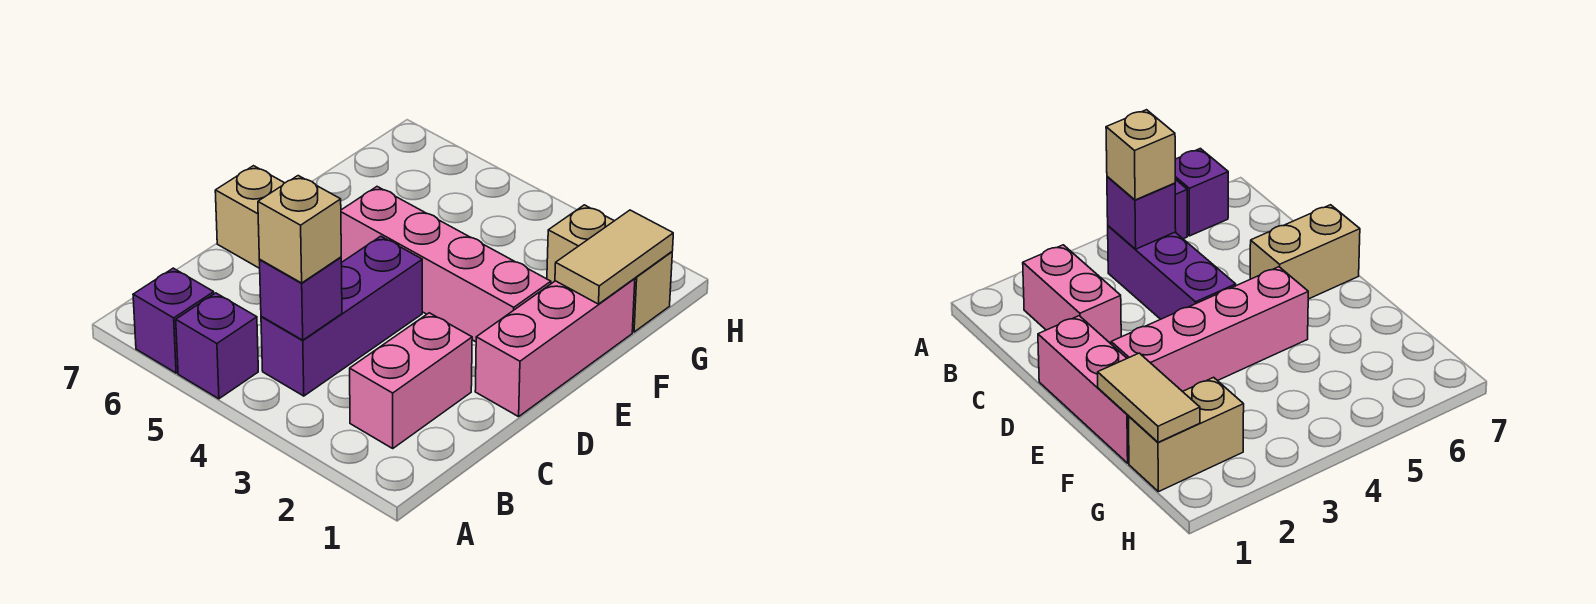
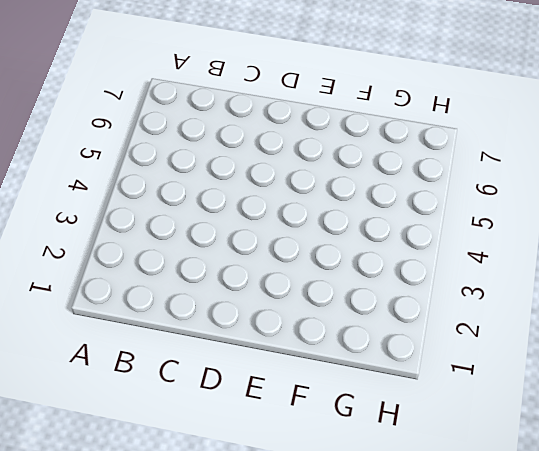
none -> purple 1x1 brick [176,293,258,399]
none -> purple 1x1 brick [133,268,214,373]

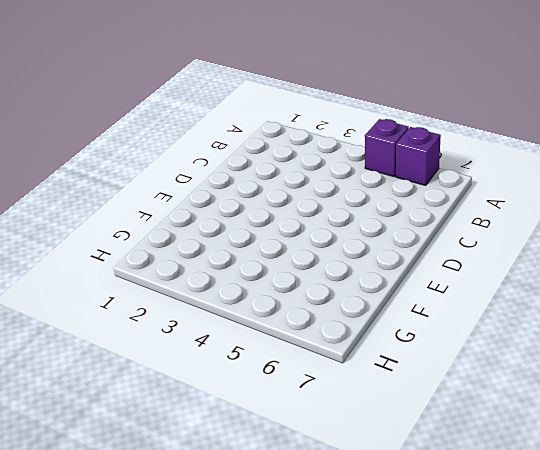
none -> pink 1x2 brick [350,313,472,448]
none -> purple 1x3 brick [261,236,422,396]

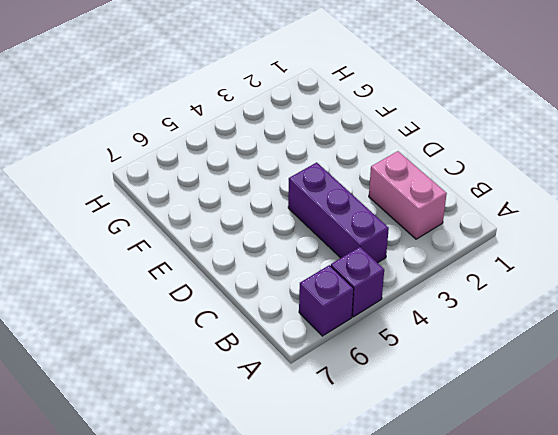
none -> pink 1x3 brick [475,279,635,417]
none -> tan 1x2 brick [215,166,284,268]

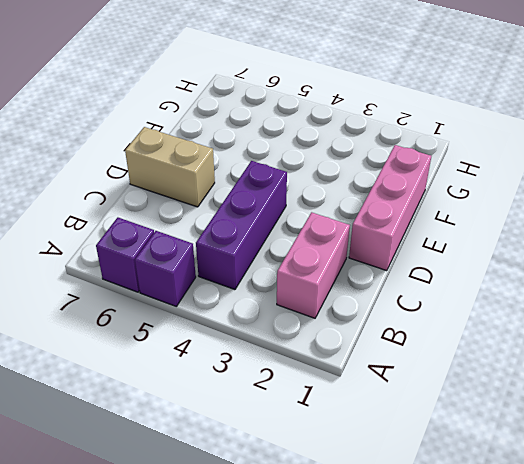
none -> pink 1x4 brick [341,187,551,342]
none -> tan 1x2 brick [547,205,672,332]

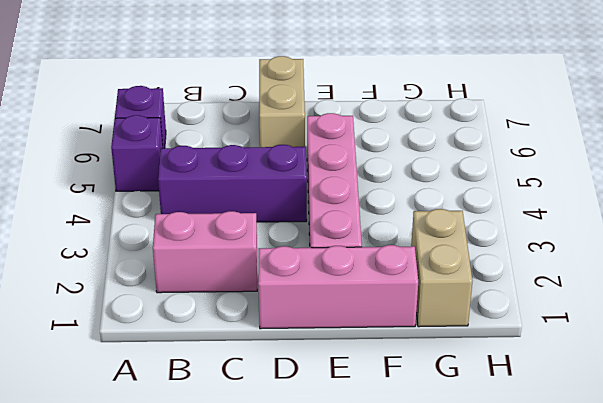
none -> purple 1x1 brick [259,257,342,340]
none -> tan 1x2 tile [555,210,673,304]

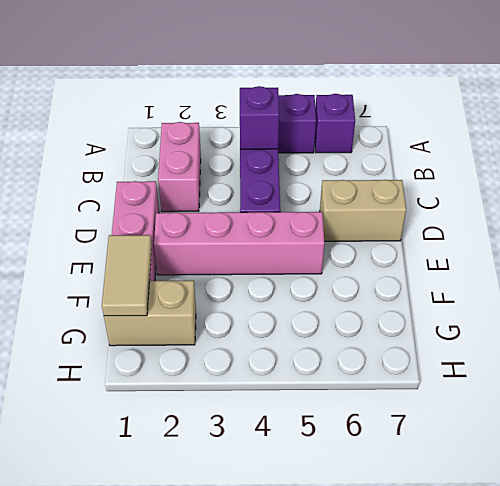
none -> tan 1x1 brick [258,176,341,283]

